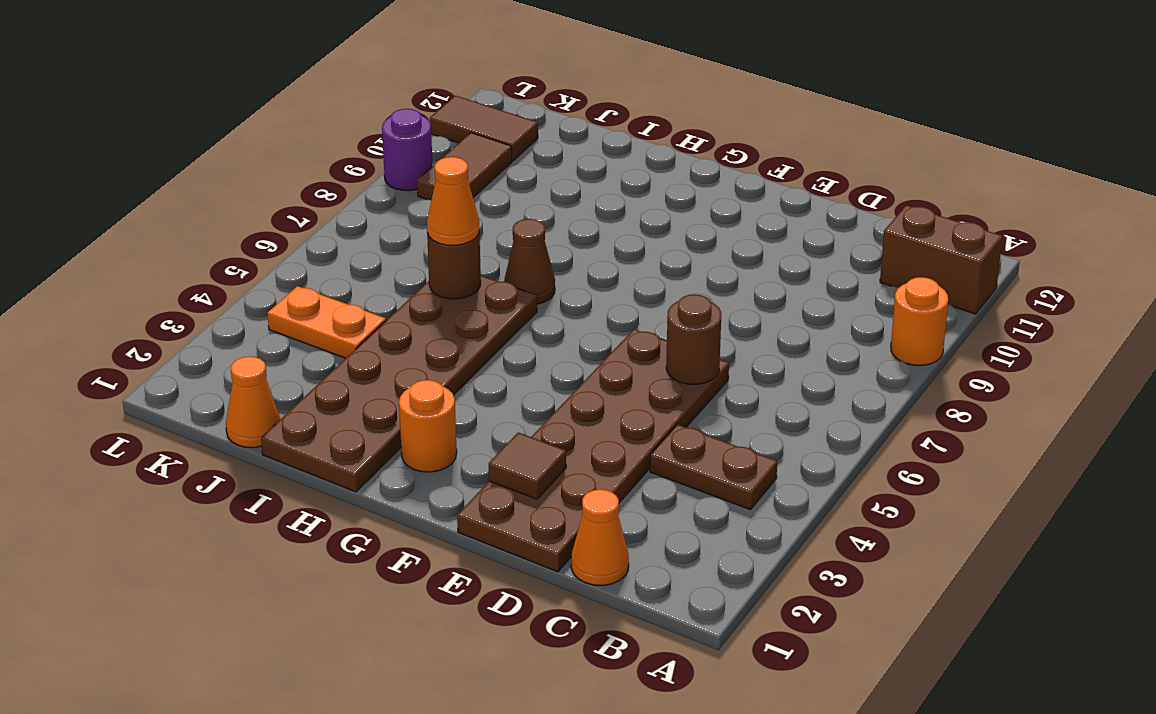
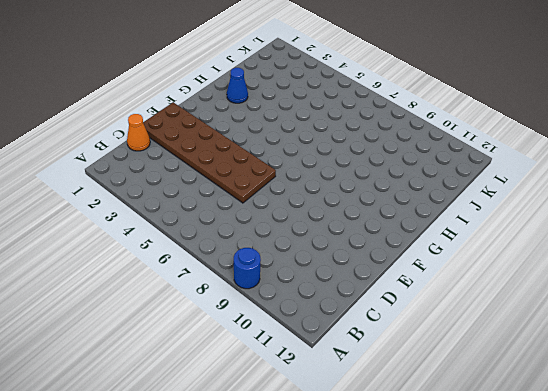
blue 1x1 round brick [234,248,261,289] -> orange 1x1 round brick [891,277,948,365]
blue 1x1 cone [227,68,248,103] -> brown 2x6 plate [261,276,537,492]
none -> brown 1x2 brick [880,205,1002,314]
none -> brown 1x2 plate [650,425,777,510]
none -> orange 1x1 round brick [399,380,457,472]

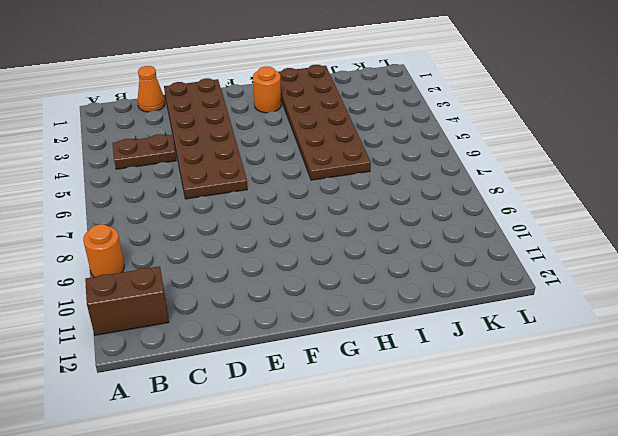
none -> brown 1x1 cone [504,219,555,304]
none -> orange 1x1 cone [226,357,280,448]
none -> orange 1x2 plate [267,286,386,358]

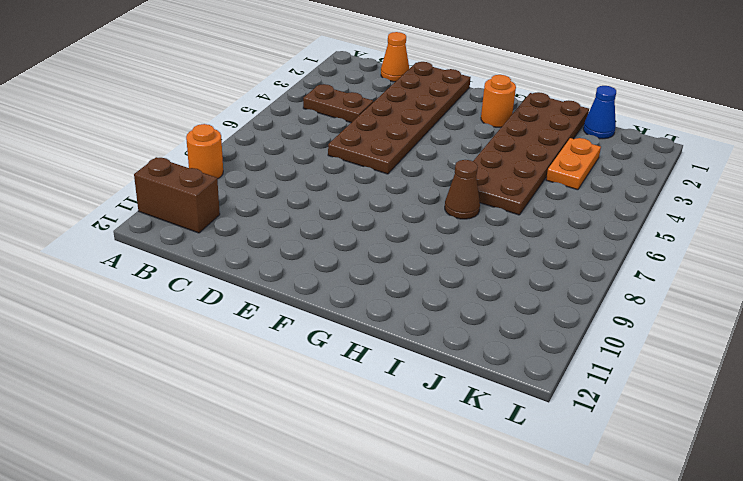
blue 1x1 cone [583,86,616,139] -> orange 1x1 cone [226,357,280,448]
orange 1x2 plate [546,138,601,190] -> orange 1x2 plate turned to [267,286,386,358]
none -> brown 1x2 tile [417,133,512,200]
none -> brown 1x2 tile [430,96,538,161]
none -> purple 1x1 round brick [382,109,433,191]

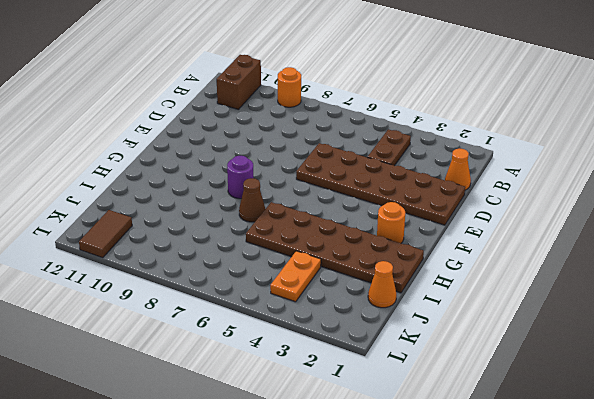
purple 1x1 round brick [227,156,253,199] -> purple 1x1 round brick moved to [382,109,433,191]
none -> brown 1x2 tile [417,133,512,200]
none -> brown 1x1 round brick [666,294,721,384]
none -> brown 1x1 tile [489,433,566,499]

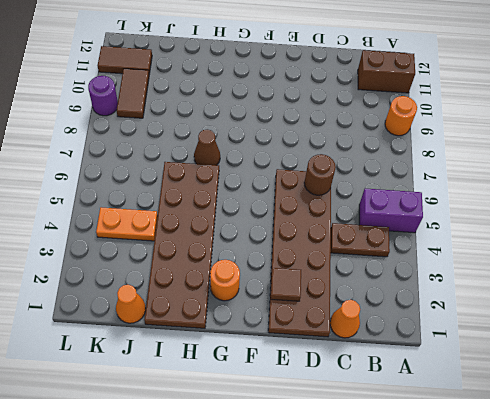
purple 1x2 brick [359,188,423,233] -> none
none -> brown 1x1 round brick [427,232,481,299]
none -> orange 1x1 cone [427,157,479,245]

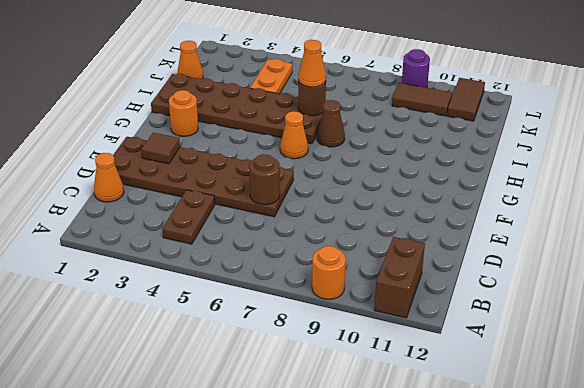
orange 1x1 cone [280,111,308,159] -> none

